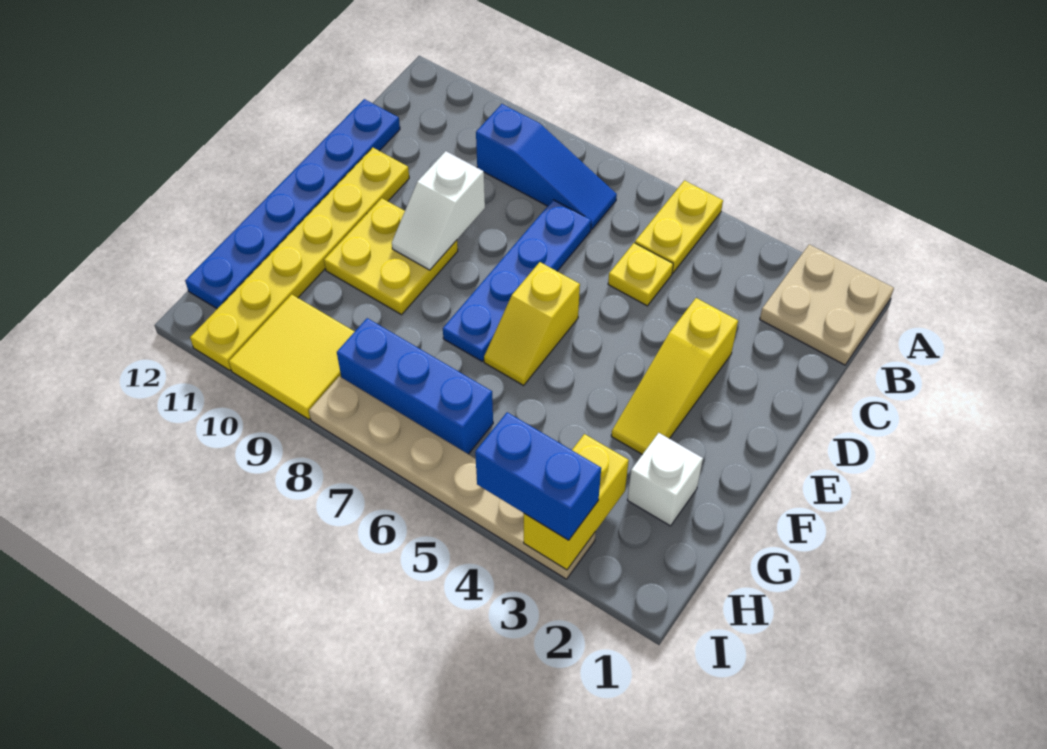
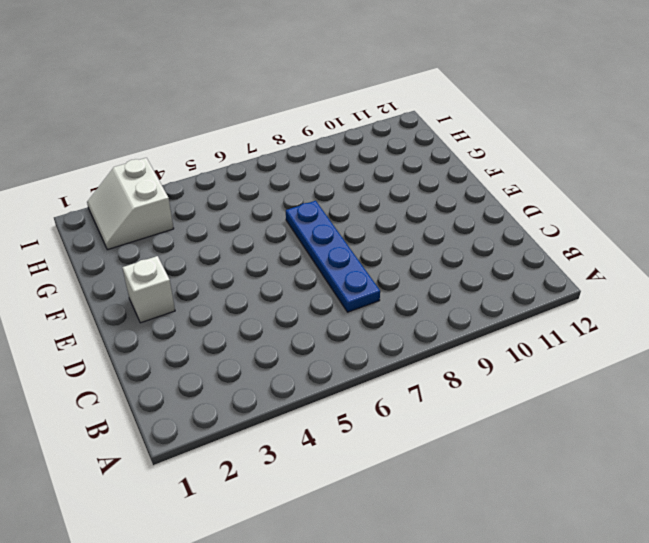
white 1x1 brick [122,256,175,323] -> white 1x1 brick moved to [628,433,703,526]
white 2x2 slope [87,158,174,250] -> tan 1x6 plate [309,376,596,579]
none -> tan 2x2 plate [760,244,894,365]
none -> yellow 1x2 plate [635,181,723,273]
none -> blue 1x3 slope [476,104,617,230]

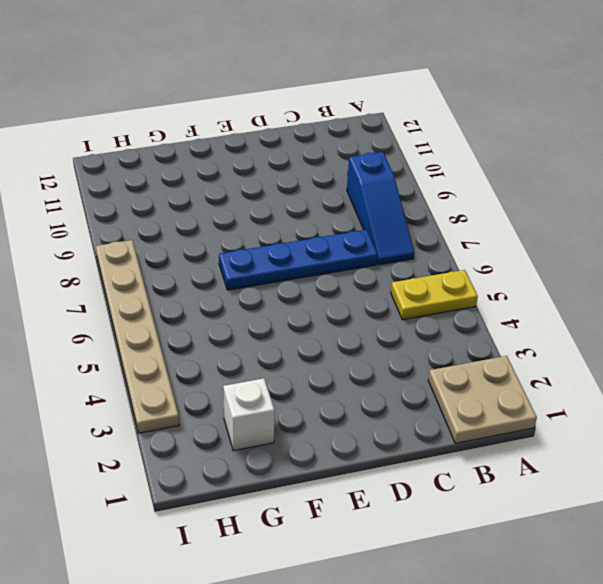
none -> yellow 1x1 plate [608,243,673,306]
none -> blue 1x6 plate [185,99,400,309]
none -> yellow 1x3 slope [611,298,738,454]

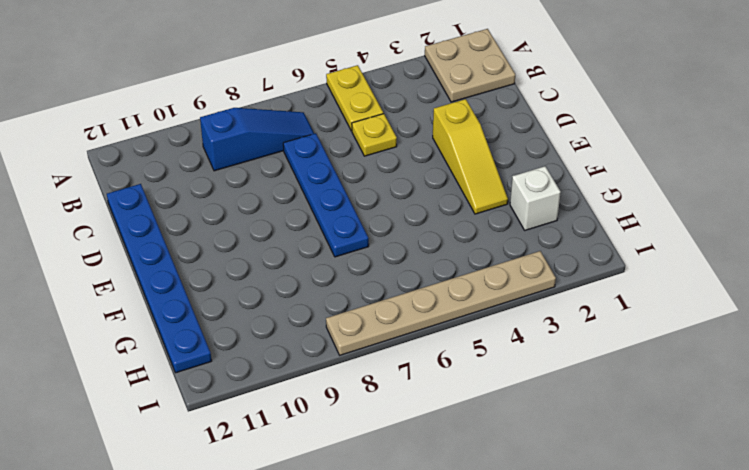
none -> yellow 1x6 plate [190,148,409,370]
none -> yellow 1x2 slope [484,262,580,385]
none -> yellow 2x2 plate [324,198,458,315]

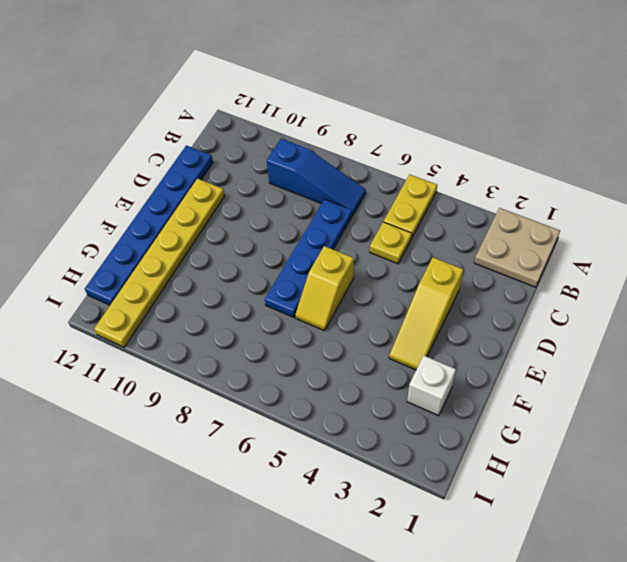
none -> yellow 2x2 plate [324,198,458,315]
none -> blue 1x3 brick [337,318,493,454]
none -> yellow 2x2 tile [229,294,355,419]

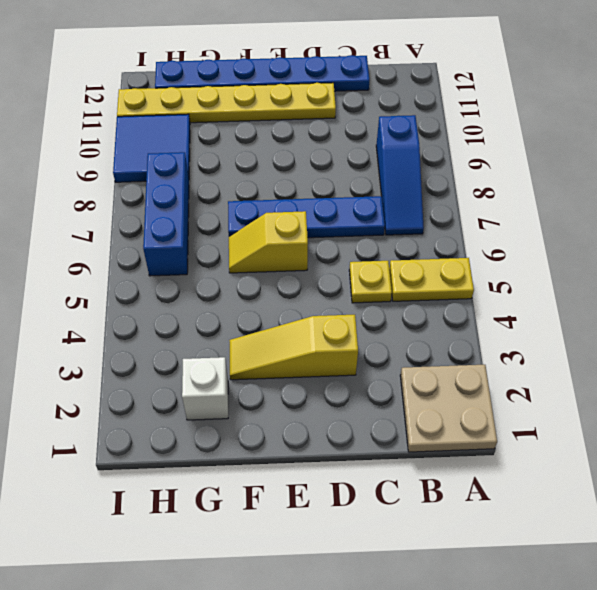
blue 2x2 tile [113,114,190,182] -> yellow 2x2 tile [229,294,355,419]
none -> yellow 2x2 plate [324,198,458,315]
none -> tan 1x6 plate [309,376,596,579]
none -> white 1x2 slope [392,151,485,270]

